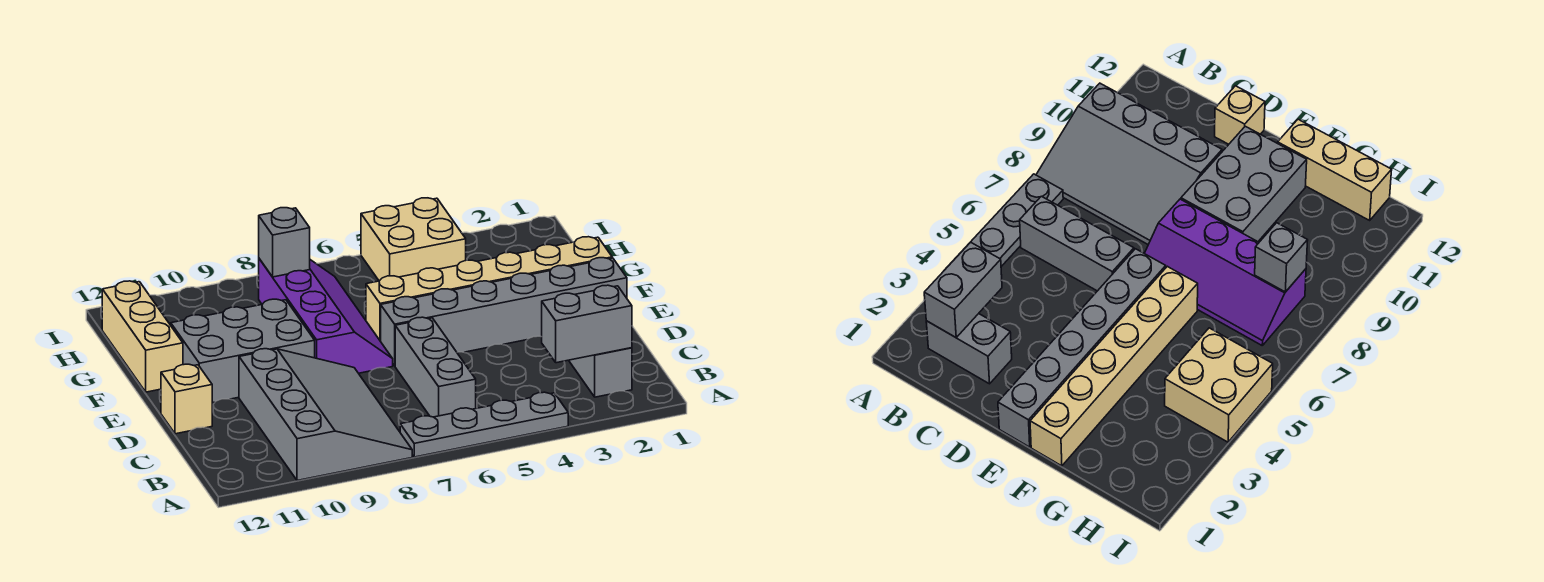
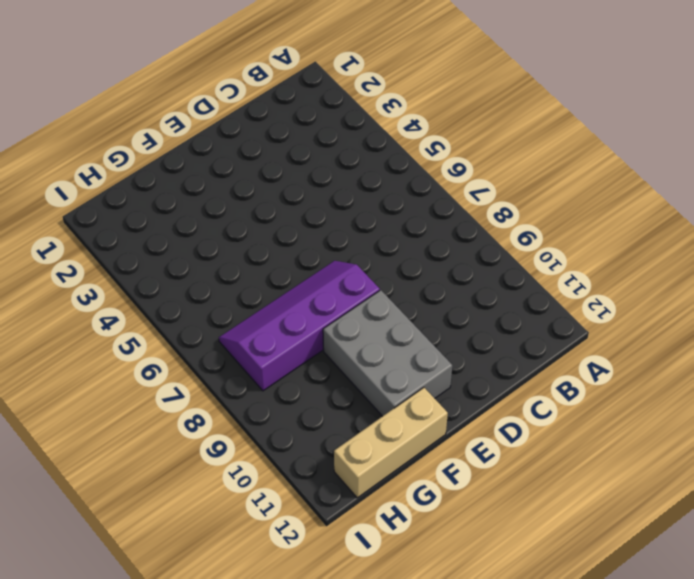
none -> grey 1x4 plate [400,392,568,457]
none -> grey 3x4 slope [239,349,412,481]
none -> grey 1x2 brick [569,348,632,397]

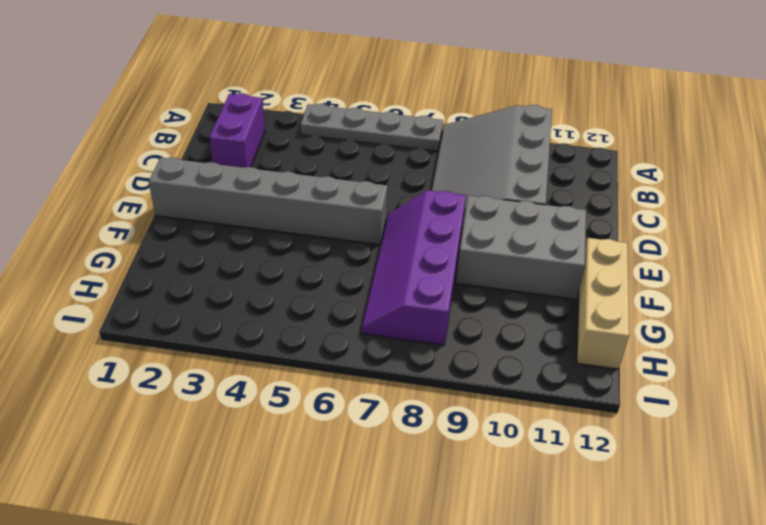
purple 1x2 brick [209,93,265,168] -> grey 1x2 brick [569,348,632,397]
none -> grey 1x3 brick [395,317,476,417]
none -> tan 1x1 brick [161,364,212,434]
none -> tan 1x6 brick [366,237,612,341]

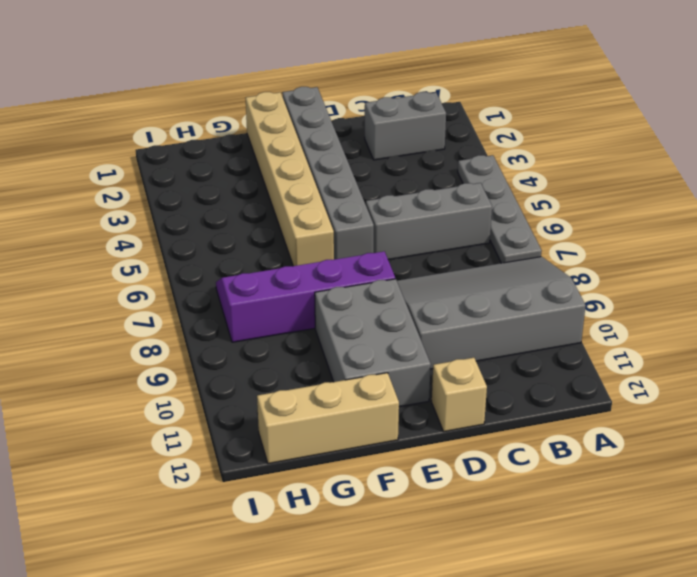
none -> tan 2x2 brick [361,198,466,281]
none -> grey 1x2 brick [542,285,632,363]
none -> grey 1x1 brick [259,208,310,277]

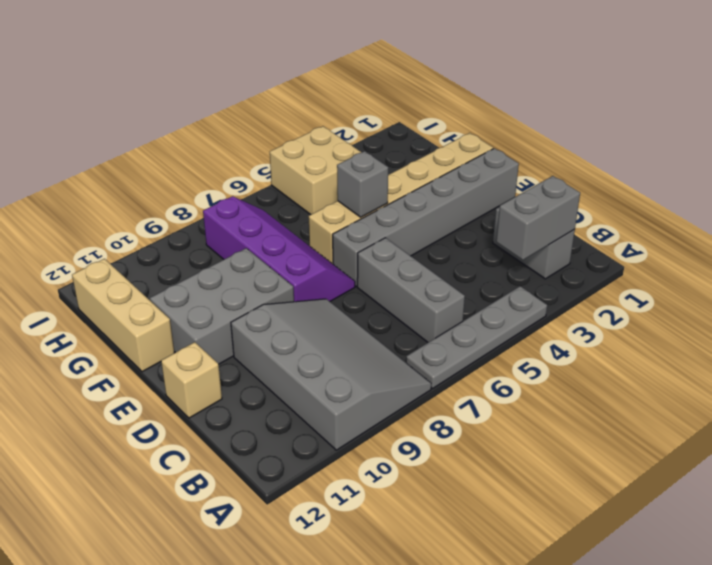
grey 1x1 brick [337,151,388,217] -> grey 1x1 brick moved to [259,208,310,277]

